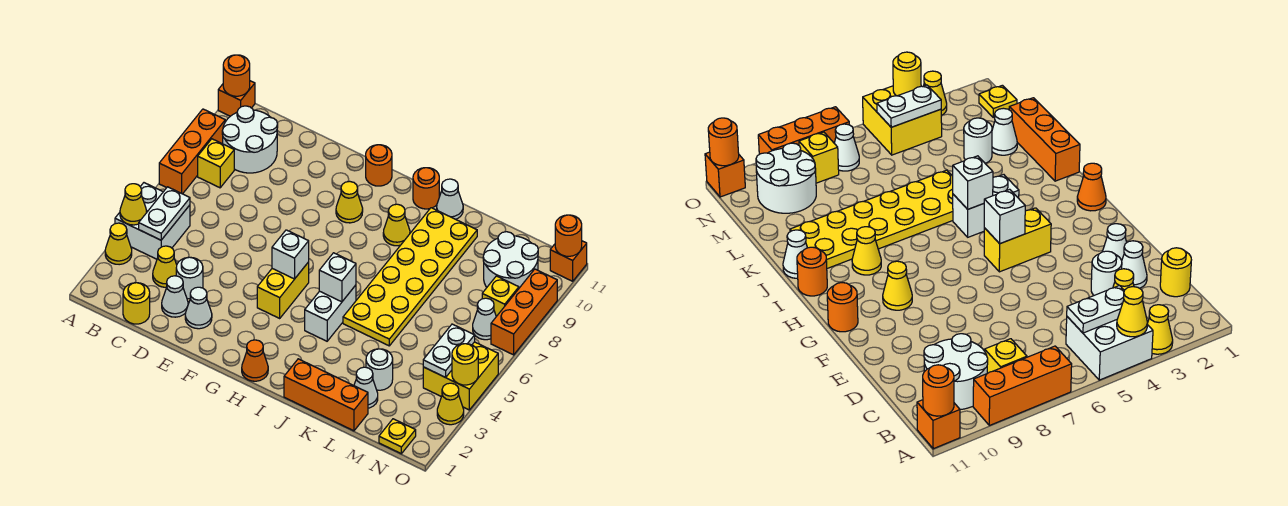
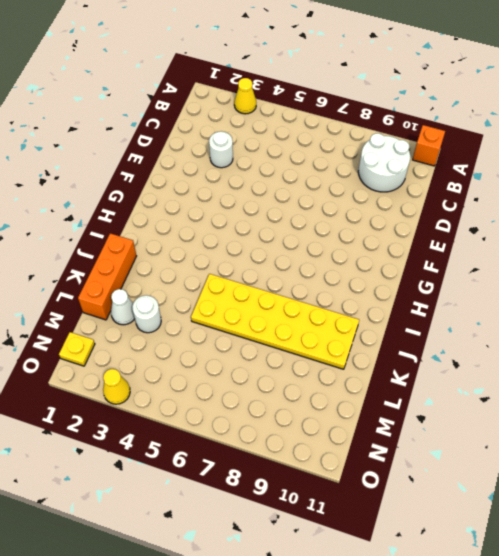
none -> white 2x2 brick [115,183,190,259]
none -> orange 1x3 brick [159,109,225,194]
none -> yellow 1x1 brick [198,139,234,188]
none -> yellow 1x1 round brick [123,283,150,324]

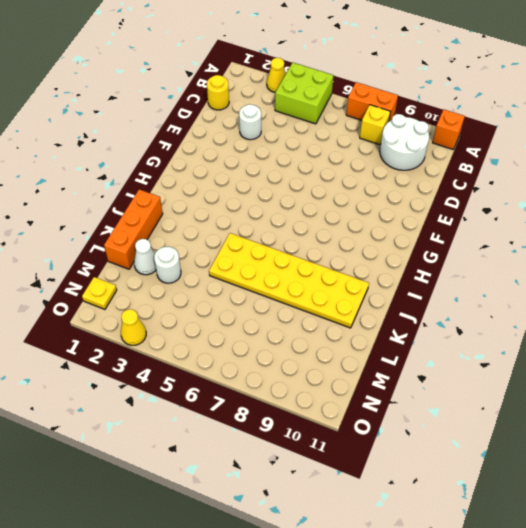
lime 2x2 brick [275,63,333,124] -> white 2x2 brick [115,183,190,259]
orange 1x2 brick [346,82,398,121] -> orange 1x3 brick [159,109,225,194]
none -> yellow 1x1 cone [153,246,177,287]
none -> white 1x1 cone [162,276,188,317]
none -> white 1x1 cone [185,287,212,329]
none -> yellow 1x2 brick [257,262,309,318]

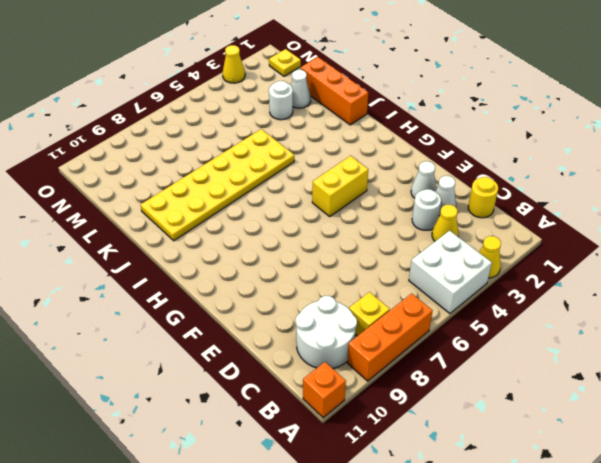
none -> yellow 1x1 cone [336,181,363,223]
none -> orange 1x1 round brick [366,145,392,186]
none -> orange 1x1 cone [242,340,268,381]
none -> white 1x2 brick [305,285,356,341]

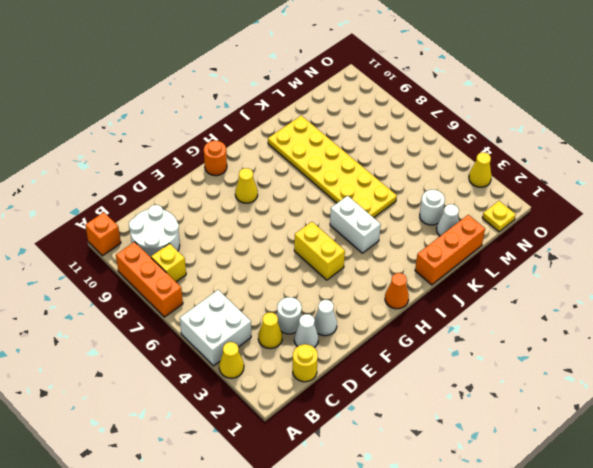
none -> yellow 1x1 cone [383,204,410,246]
none -> orange 1x1 round brick [413,168,439,209]
none -> white 1x1 cone [437,179,463,219]
none -> white 2x2 round brick [483,232,538,288]

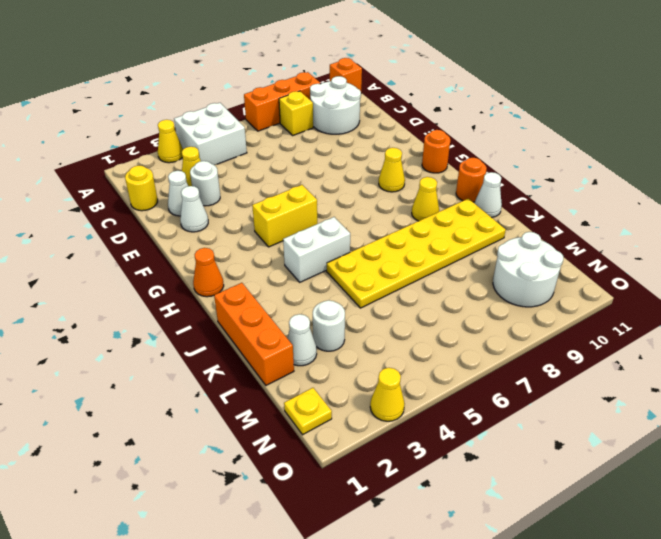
none -> yellow 2x2 brick [423,342,498,410]
none -> white 1x1 cone [473,298,496,340]
none -> yellow 1x1 brick [482,276,519,316]
none -> orange 1x3 brick [491,269,557,355]

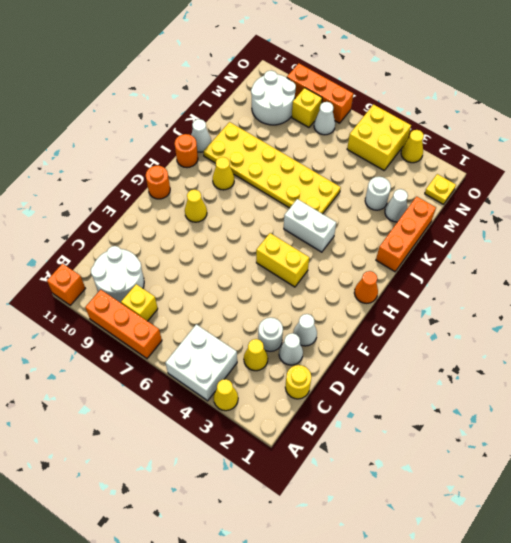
none -> orange 1x1 brick [550,241,587,281]
none -> yellow 1x1 cone [120,184,147,225]
none -> orange 1x1 round brick [223,55,250,96]
none -> white 1x2 plate [139,187,190,240]

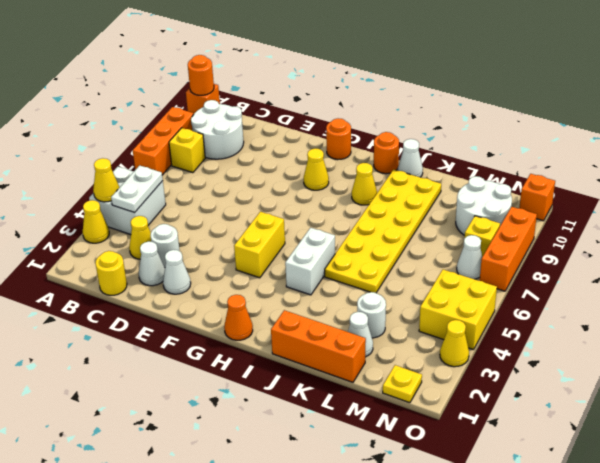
none -> white 1x1 brick [272,230,309,279]
none -> white 1x1 brick [319,253,356,302]
none -> white 1x2 plate [423,324,475,377]
none -> yellow 1x1 round brick [452,344,478,385]

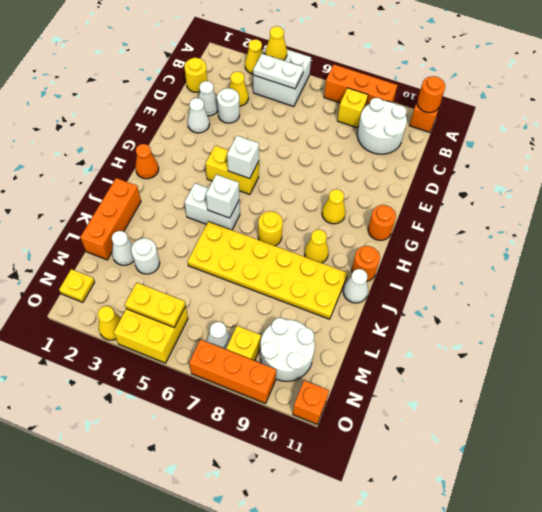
yellow 1x1 round brick [258,211,283,246] -> yellow 1x1 round brick moved to [452,344,478,385]
yellow 1x2 plate [125,283,186,327] -> white 1x2 plate [423,324,475,377]
none -> orange 1x1 round brick [555,215,582,256]

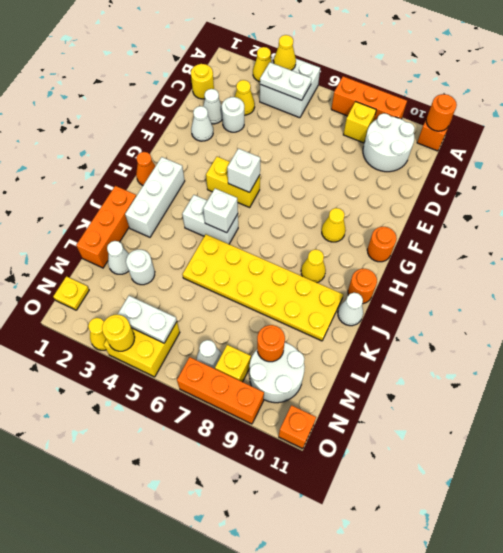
white 1x3 brick [125,157,185,237] -> none
orange 1x1 round brick [257,325,285,362] -> orange 1x1 round brick moved to [555,215,582,256]

